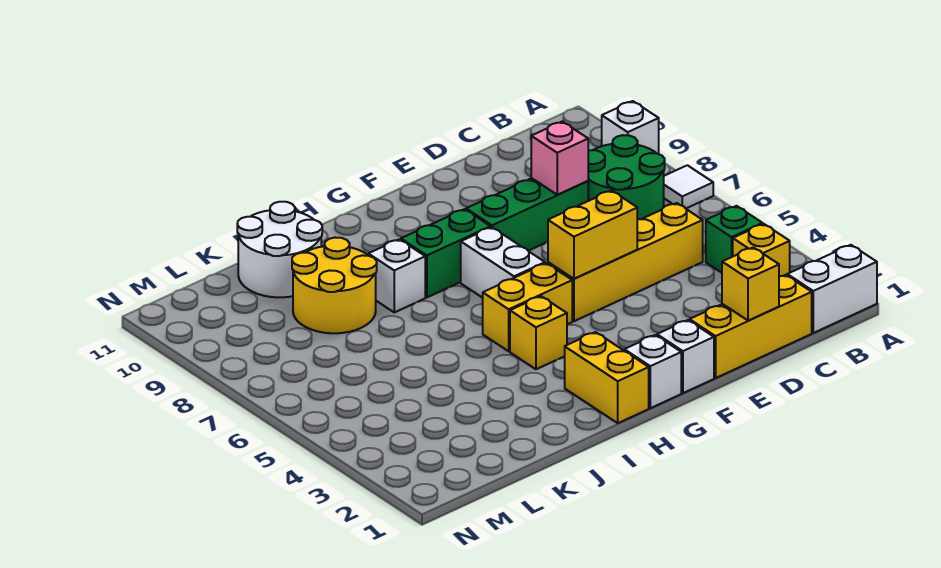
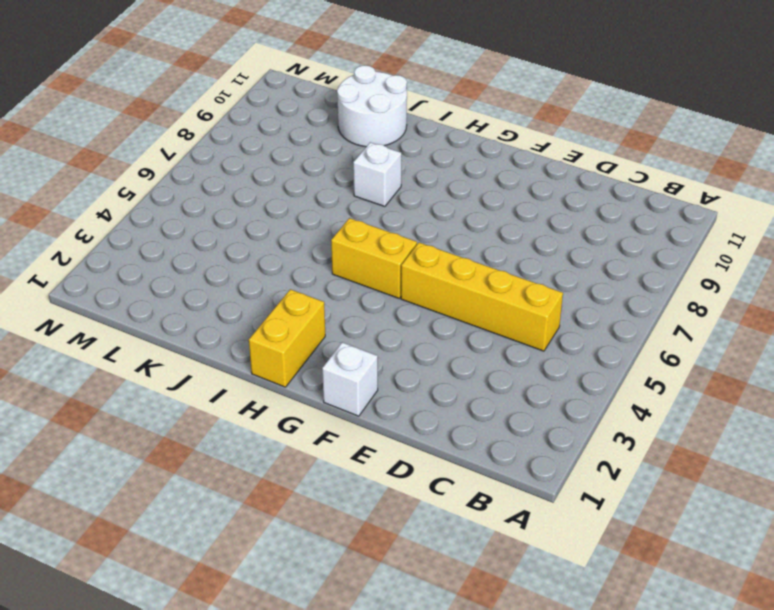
none -> white 1x2 brick [787,245,877,333]
none -> white 1x1 tile [664,165,713,208]
none -> white 1x1 brick [602,101,659,154]

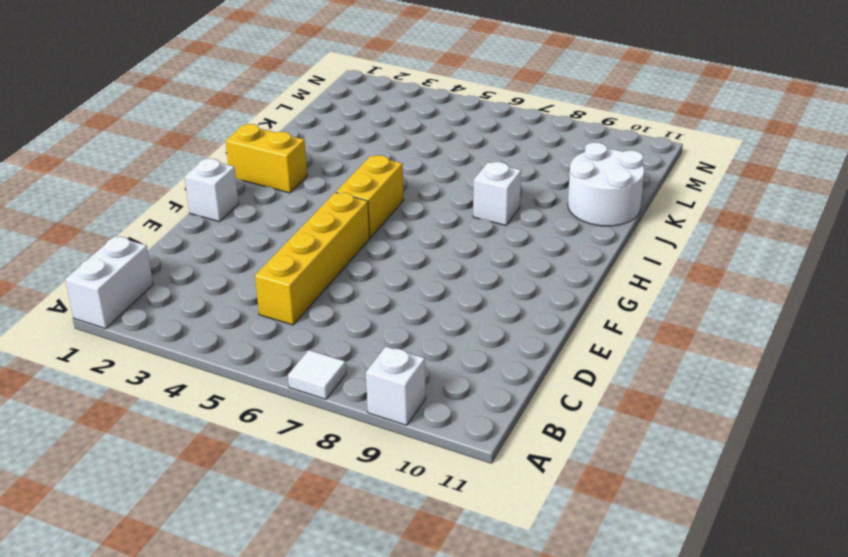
none -> yellow 1x1 brick [733,224,790,276]
none -> green 1x1 brick [706,206,763,273]
none -> green 2x2 round brick [588,135,665,220]

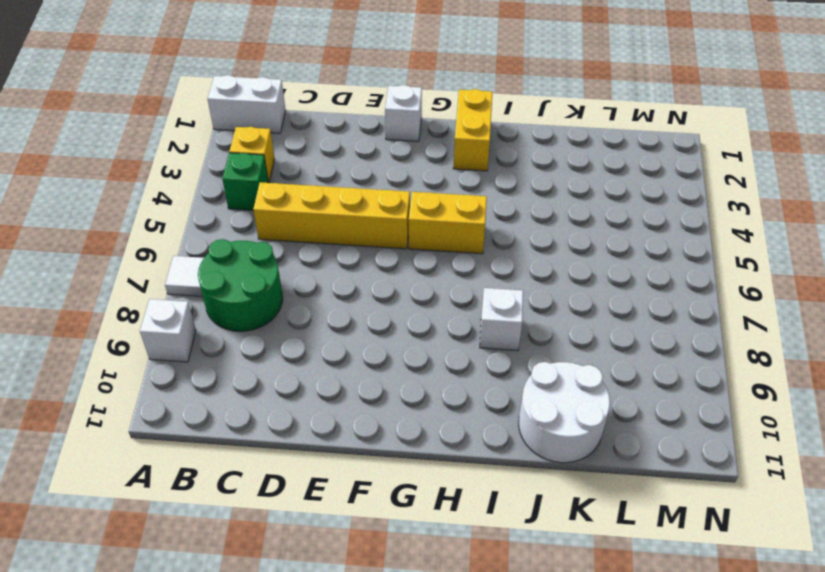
none -> yellow 1x3 brick [690,275,812,378]
none -> green 1x3 brick [466,178,588,251]
none -> white 1x1 brick [624,335,681,408]

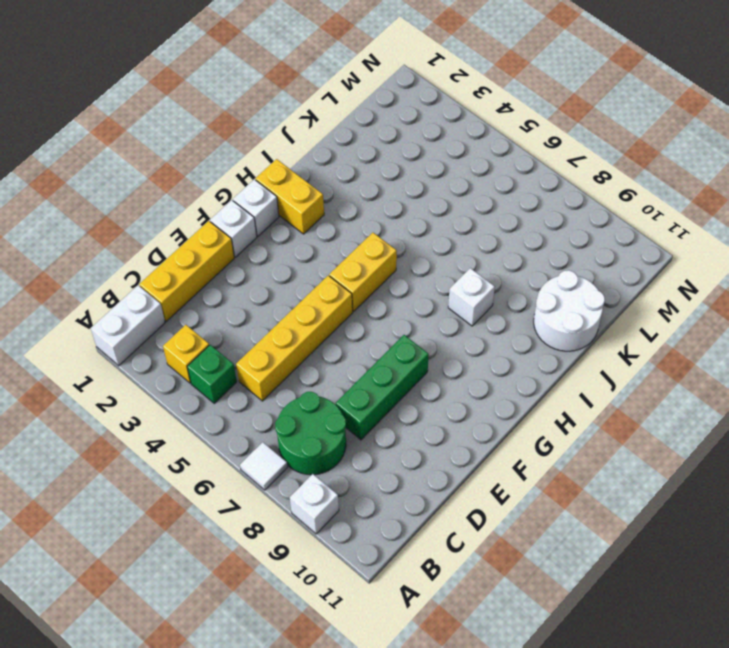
none -> white 1x2 brick [461,227,545,298]
none -> green 1x2 brick [401,209,491,297]
none -> yellow 1x1 brick [510,296,567,369]

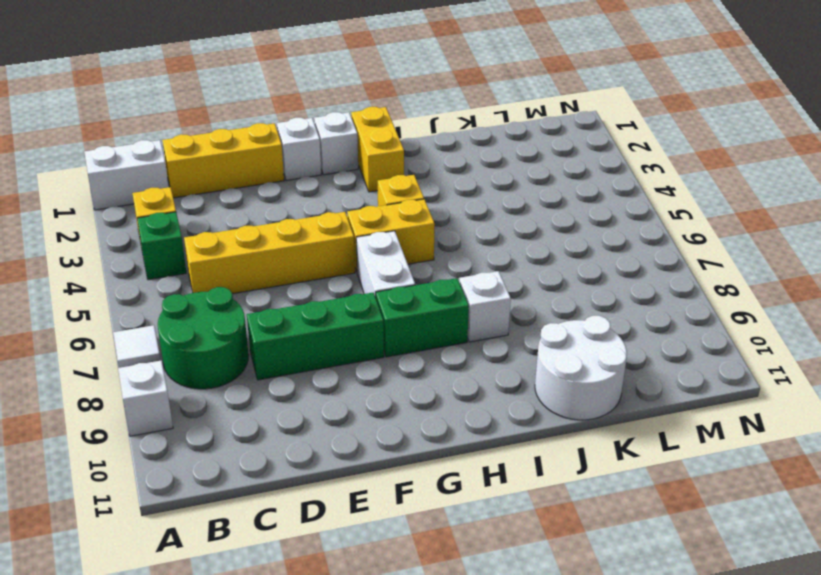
none -> yellow 2x2 round brick [292,238,377,333]
none -> yellow 1x1 brick [722,247,779,321]
none -> pink 1x1 brick [531,122,588,195]

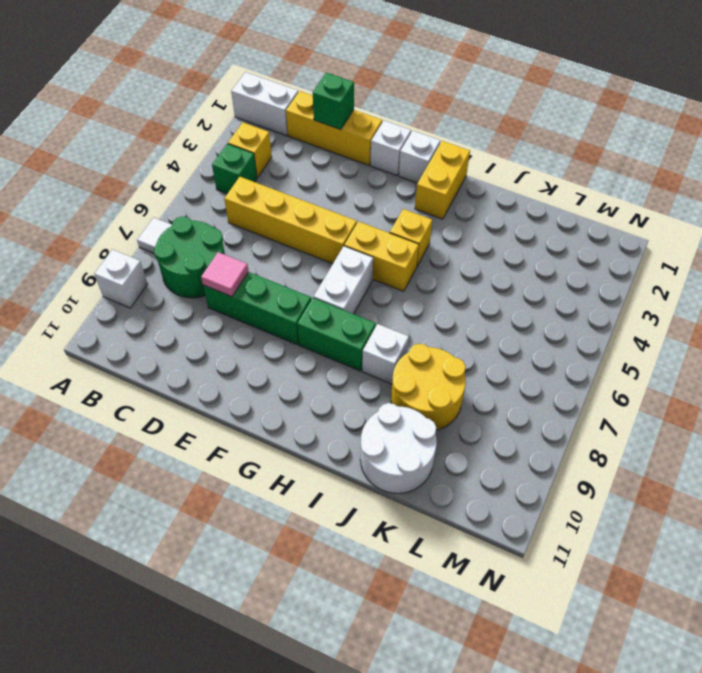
green 1x1 brick [313,73,354,130] -> yellow 1x1 brick [722,247,779,321]
pink 1x1 tile [201,252,248,297] -> pink 1x1 brick [531,122,588,195]
none -> yellow 1x2 brick [548,191,637,279]

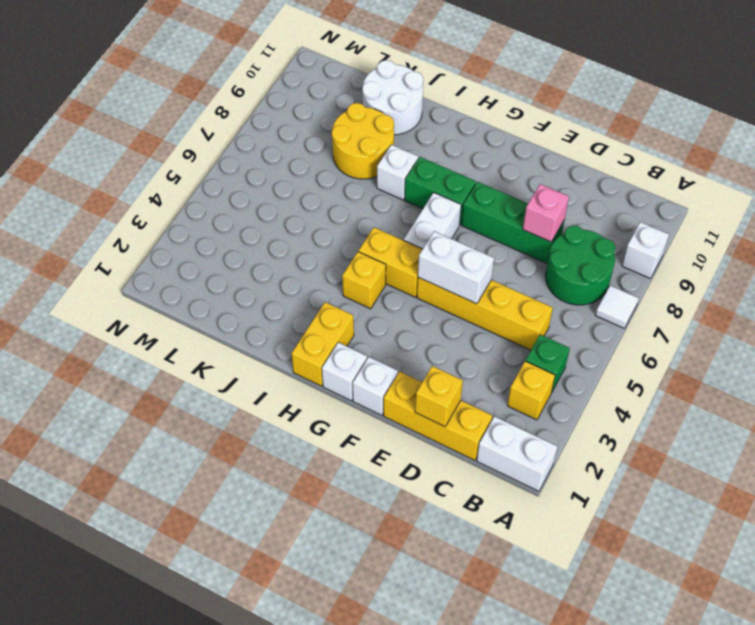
white 1x2 brick [418,231,494,304] -> yellow 1x2 brick [548,191,637,279]

